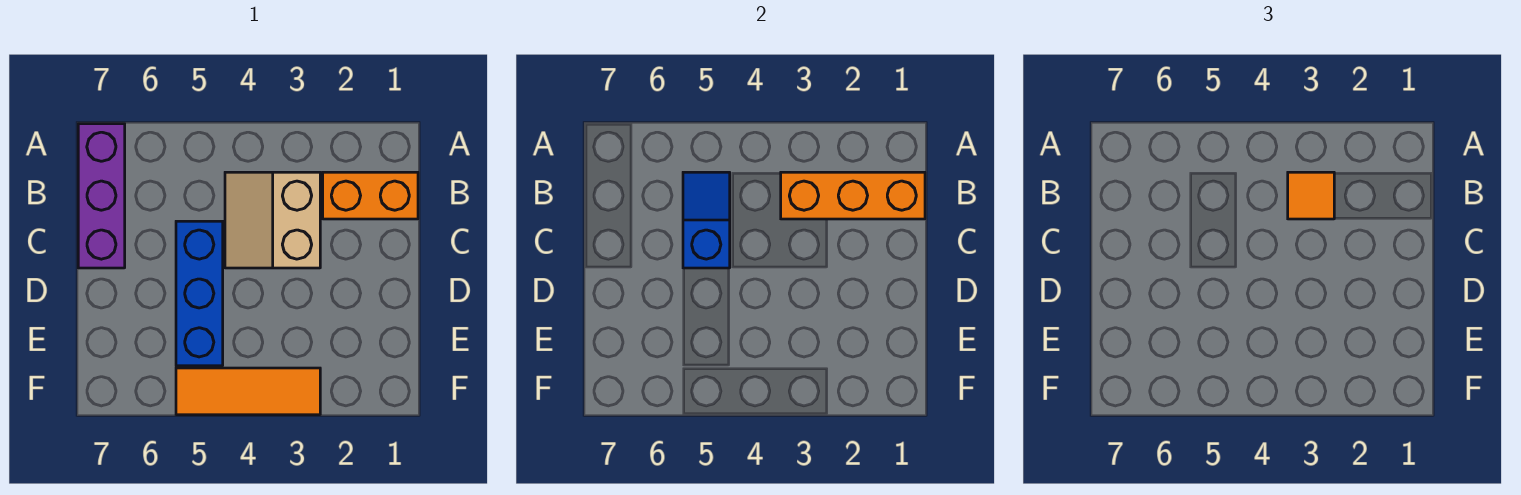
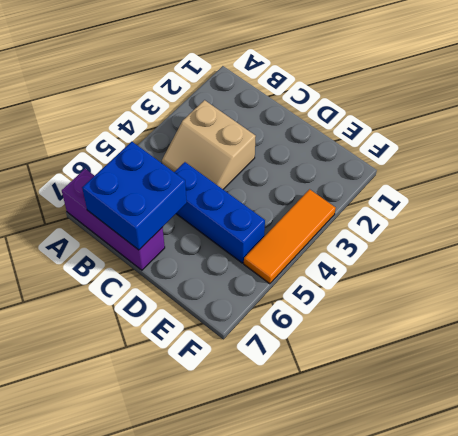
blue 2x2 brick [82,142,187,250] -> none
none -> orange 1x2 brick [323,172,418,219]
none -> orange 1x3 brick [781,172,925,219]

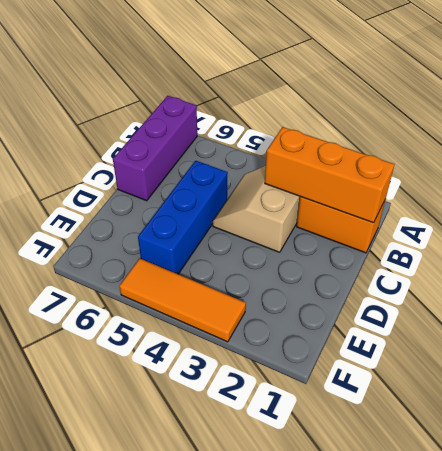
none -> blue 1x2 slope [683,172,730,268]
none -> orange 1x1 tile [1288,172,1334,219]

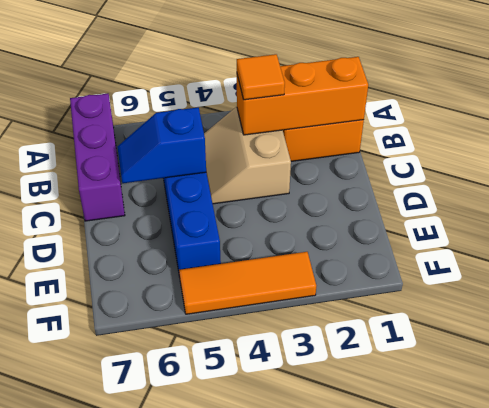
blue 1x2 slope [117,108,206,183] -> blue 1x2 slope turned to [683,172,730,268]

